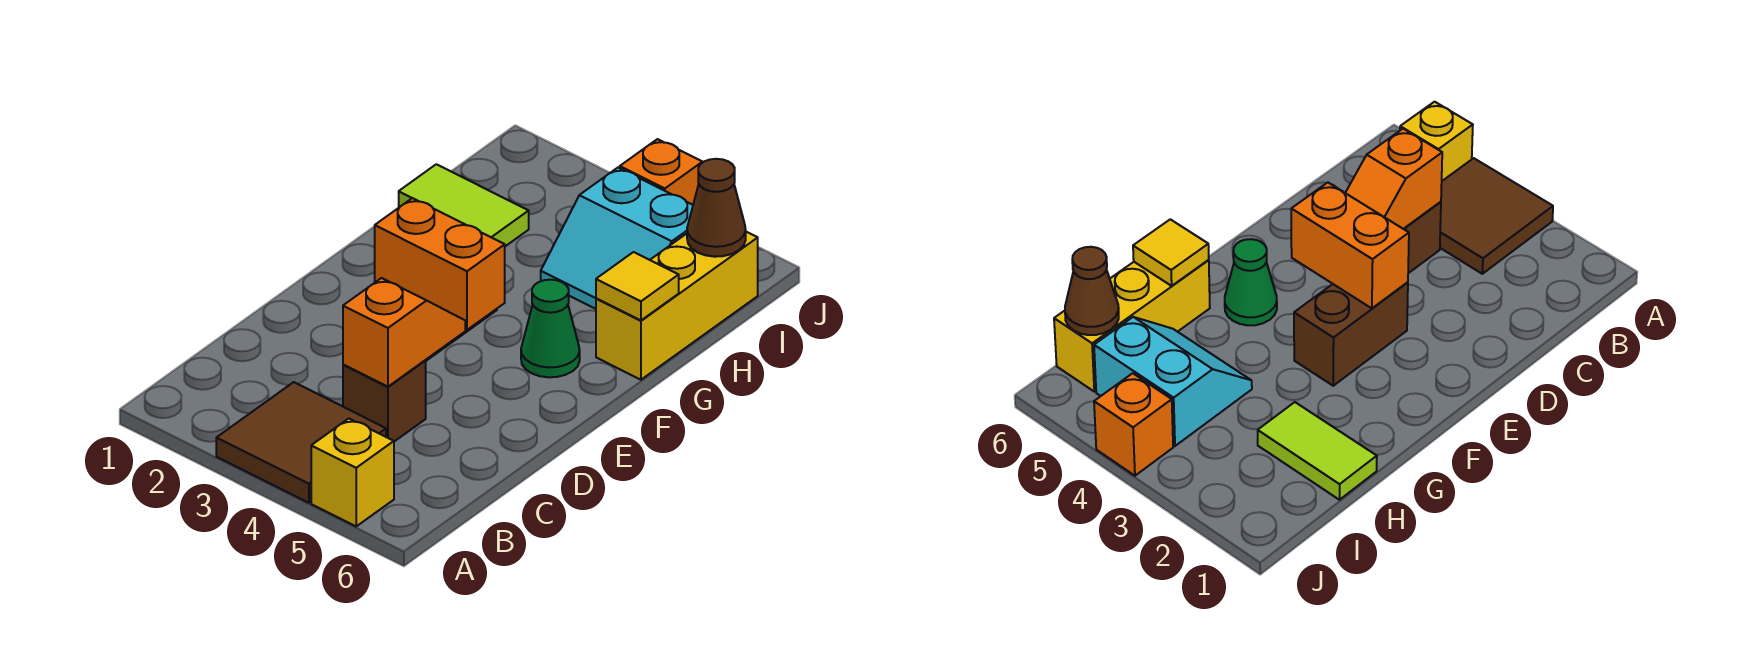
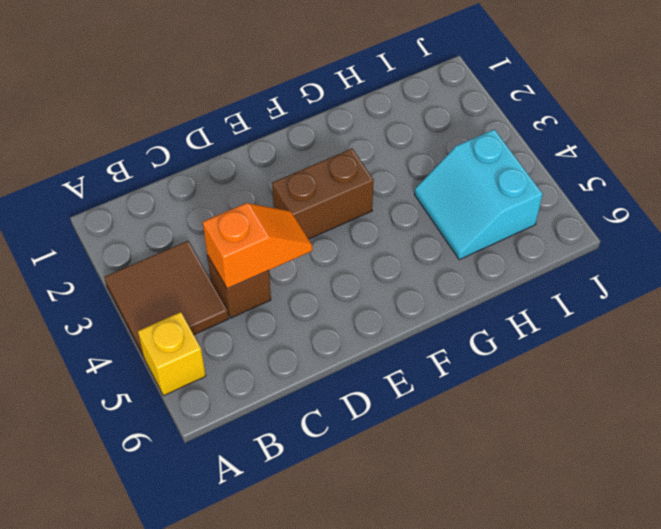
none -> green 1x1 cone [521,280,580,377]
none -> yellow 1x3 brick [596,232,758,380]
none -> lime 1x2 tile [399,164,529,246]

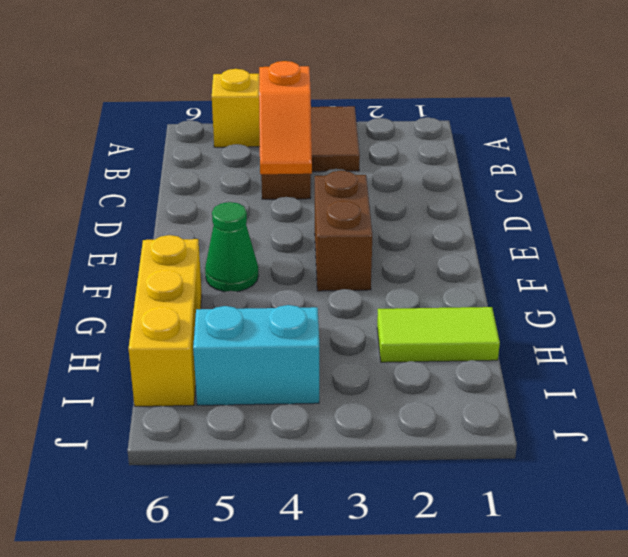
none -> orange 1x1 brick [620,139,703,205]
none -> orange 1x2 brick [375,198,505,330]
none -> yellow 1x1 tile [596,252,679,320]

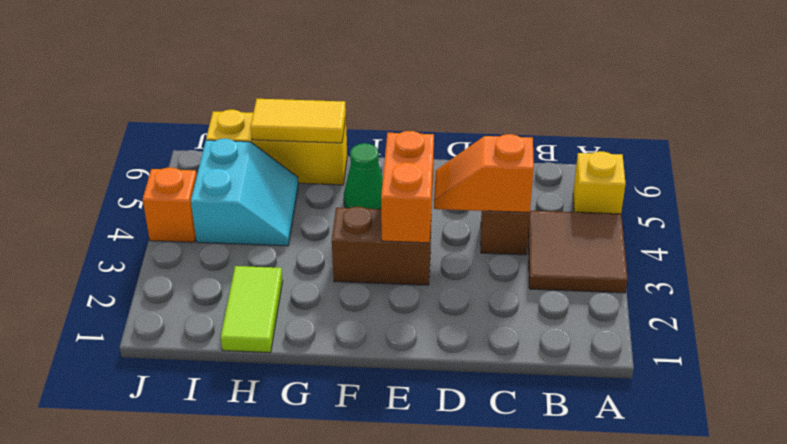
yellow 1x2 tile [251,99,346,143] -> yellow 1x1 tile [596,252,679,320]
none -> brown 1x1 cone [687,159,746,257]

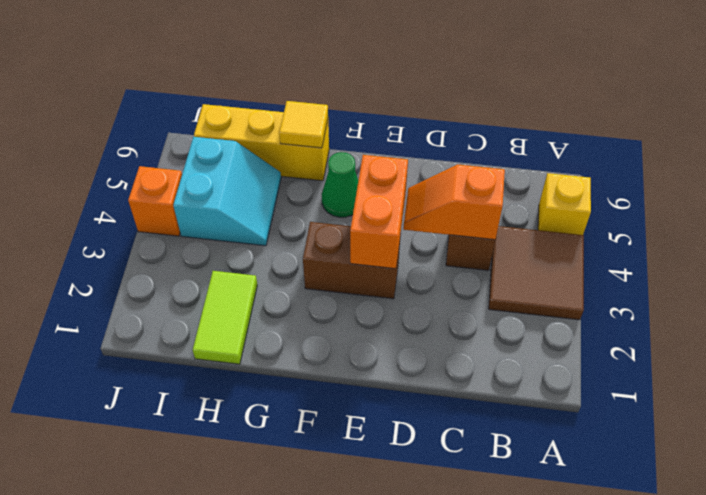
none -> brown 1x1 cone [687,159,746,257]

